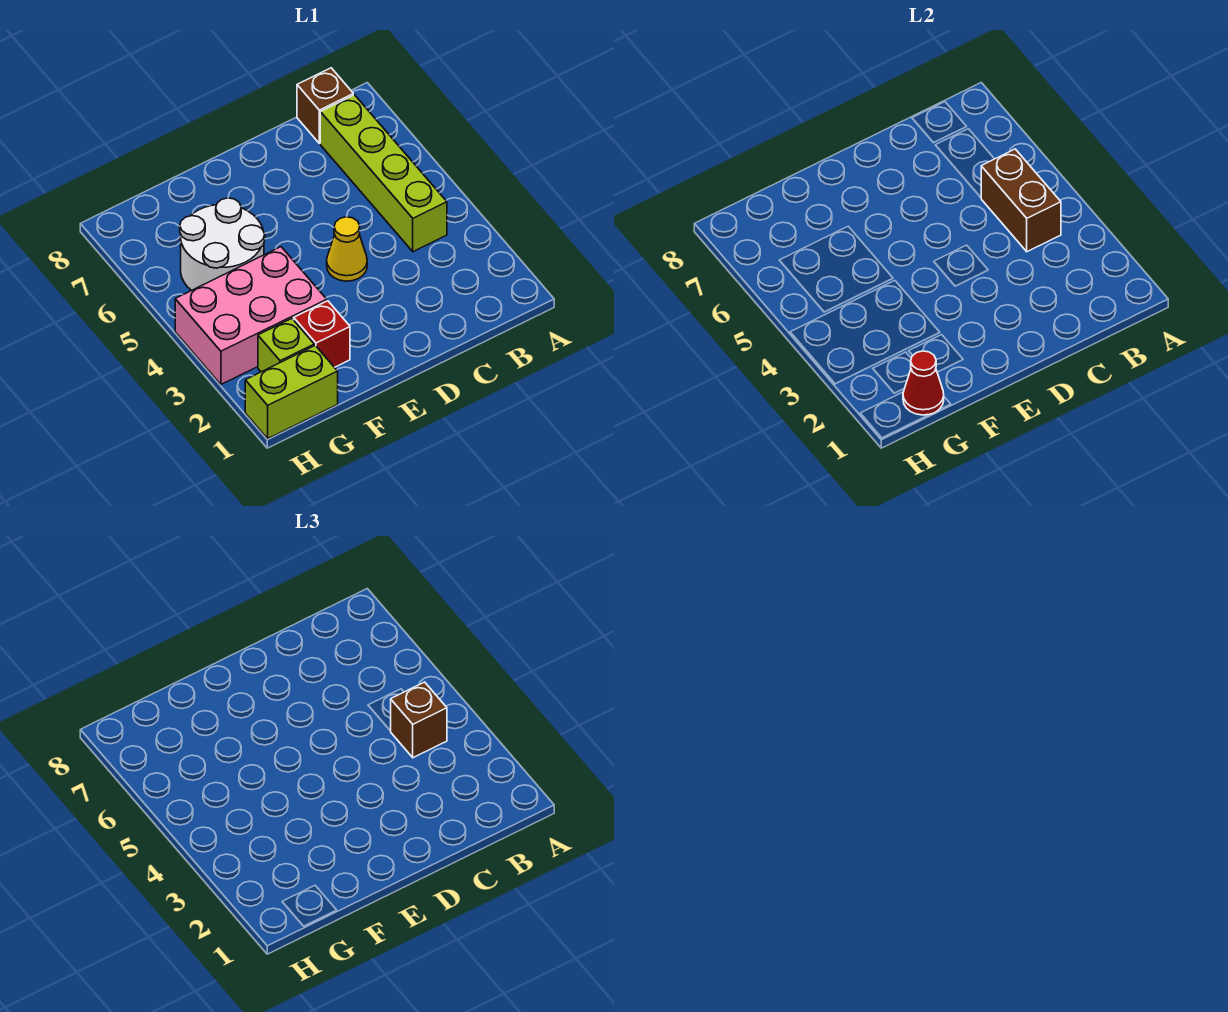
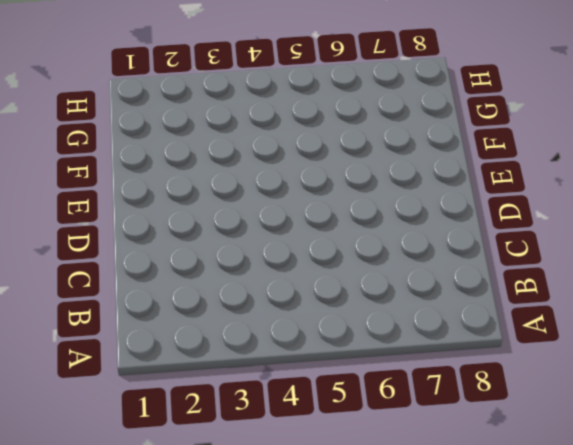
none -> lime 1x4 brick [320,95,447,252]
none -> brown 1x1 brick [297,68,353,143]

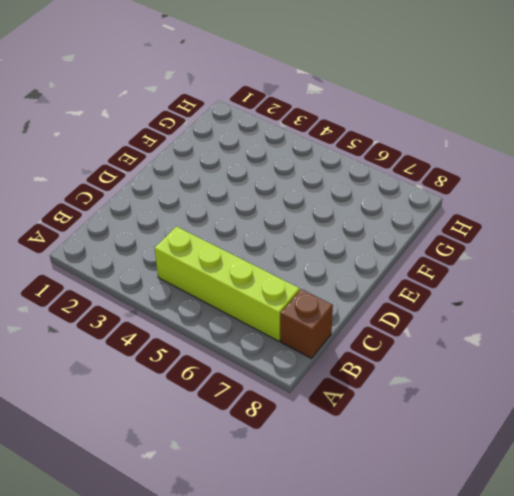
none -> yellow 1x1 cone [327,217,367,281]
none -> red 1x1 brick [294,301,350,367]

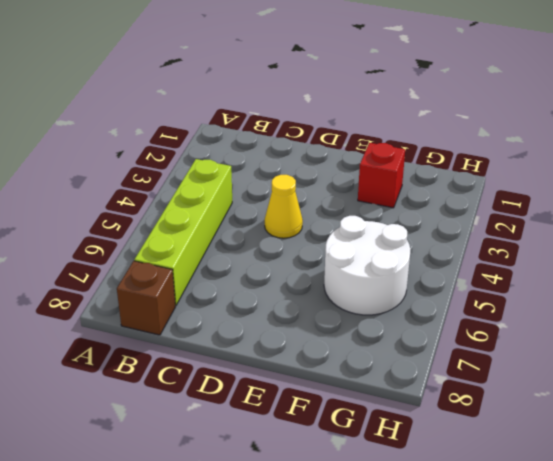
none -> pink 2x3 brick [175,247,327,384]
none -> lime 1x2 brick [245,346,338,438]

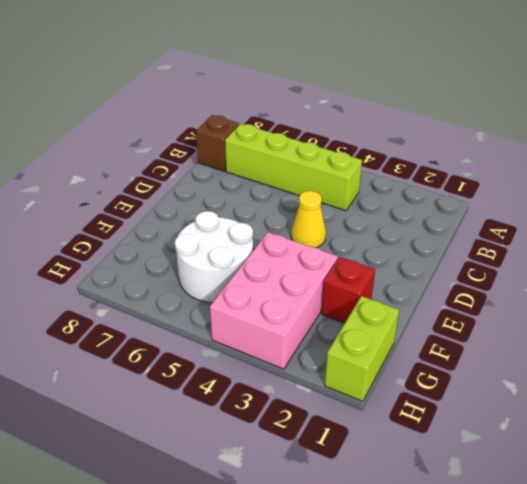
none -> lime 1x1 brick [258,319,314,372]
none -> brown 1x2 brick [981,149,1061,252]

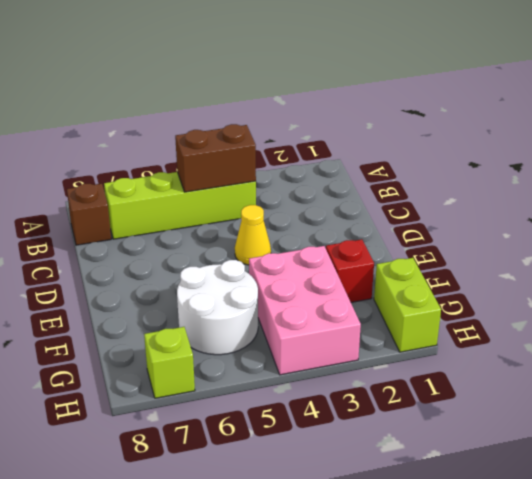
lime 1x1 brick [144,327,195,398] -> lime 1x1 brick moved to [258,319,314,372]
none -> red 1x1 cone [903,351,944,415]
none -> brown 1x1 brick [391,682,447,758]

